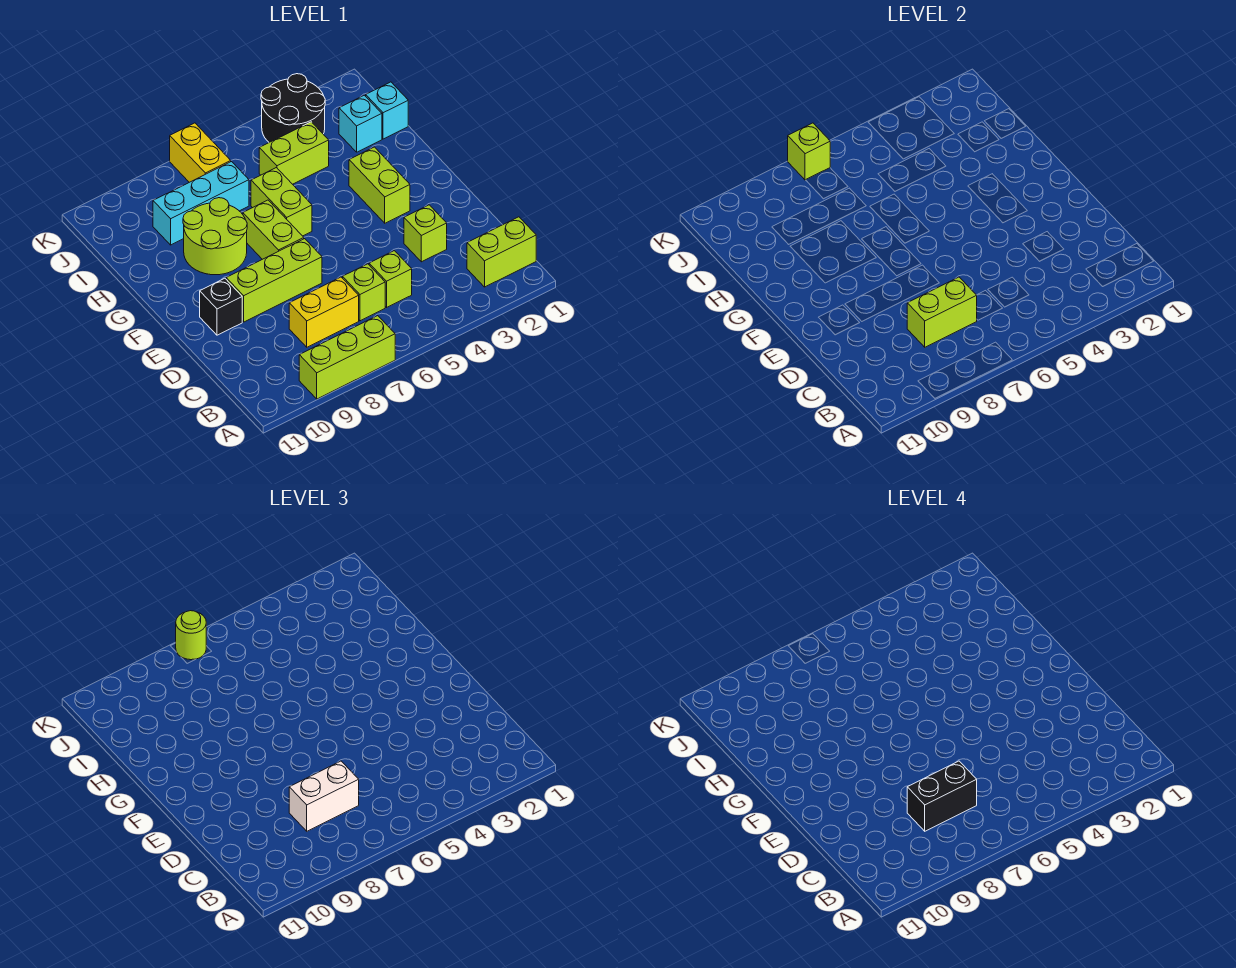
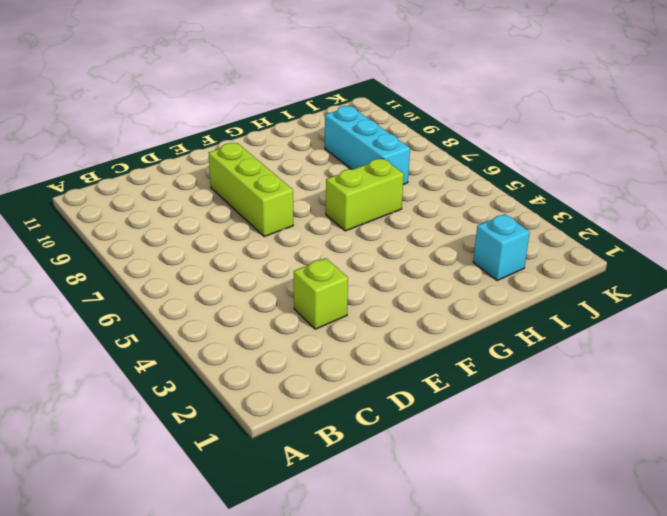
none -> lime 1x3 brick [299,316,395,399]
none -> lime 1x2 brick [467,217,536,287]
none -> lime 1x1 brick [369,251,412,307]

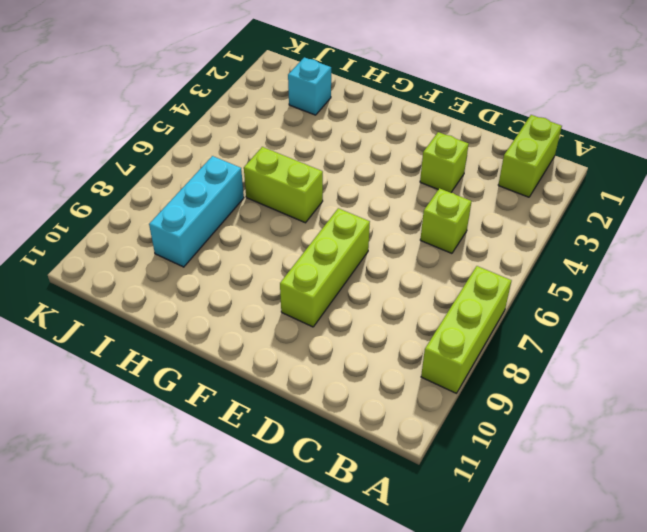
none -> lime 1x1 brick [343,264,385,321]
none -> yellow 1x2 brick [289,277,359,347]
none -> black 1x1 brick [200,278,242,335]

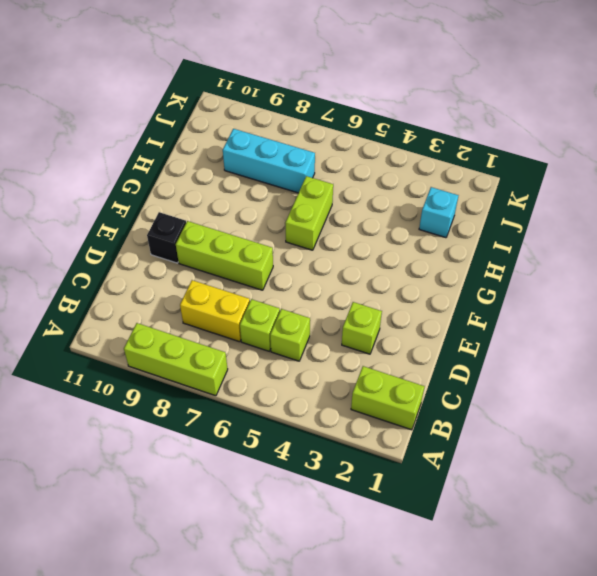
none -> lime 1x2 brick [349,147,410,223]
none -> lime 1x2 brick [243,200,304,259]
none -> lime 2x2 round brick [183,198,247,275]

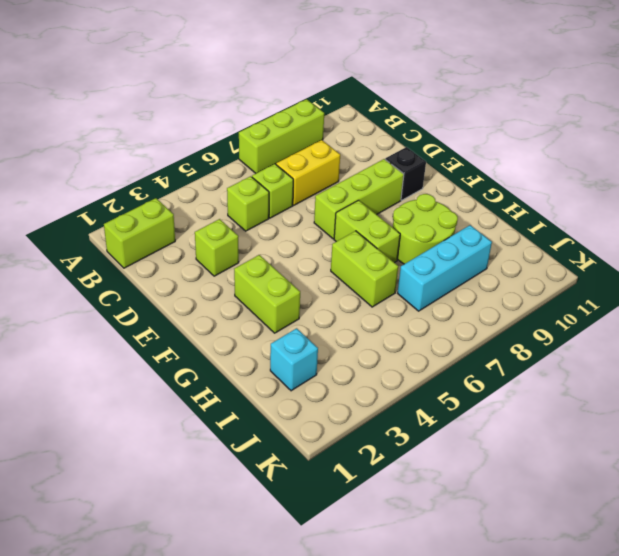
none -> cyan 1x1 brick [366,82,408,139]
none -> lime 1x2 brick [259,122,329,184]
none -> black 2x2 round brick [261,74,325,142]

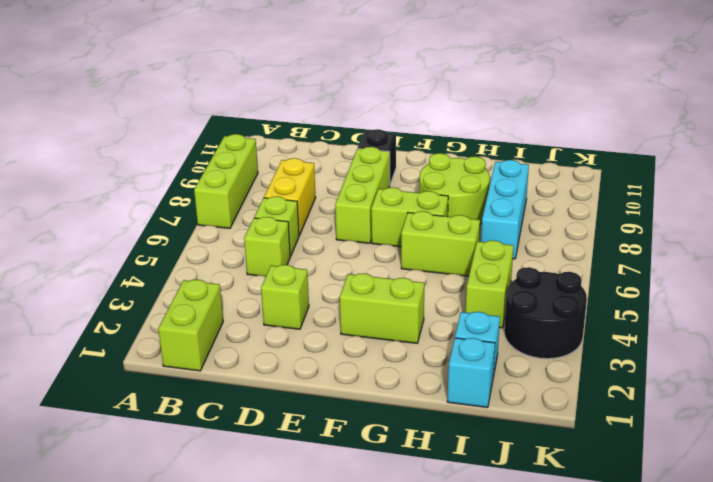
none -> yellow 1x2 brick [170,123,231,182]
none -> lime 1x2 brick [907,277,977,347]
none -> lime 1x1 brick [788,123,830,180]

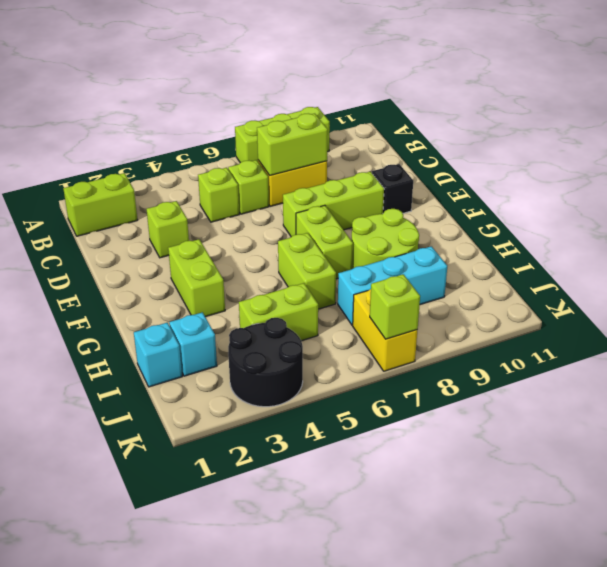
none -> white 1x2 brick [289,761,359,831]
none -> lime 1x1 round brick [176,611,206,660]
none -> black 1x2 brick [907,761,977,831]

